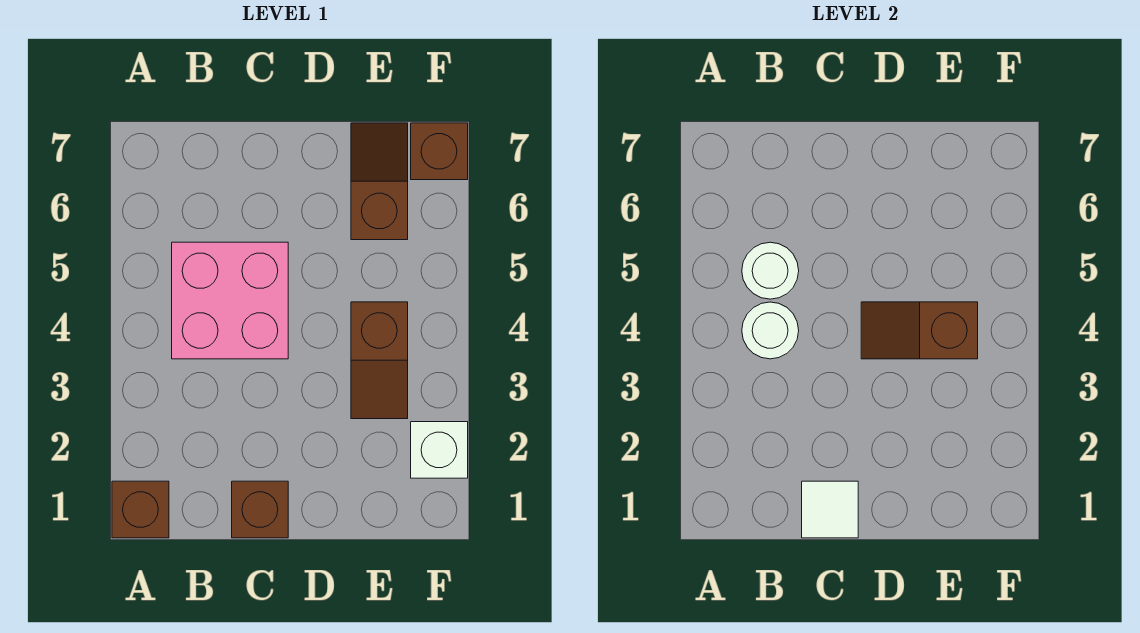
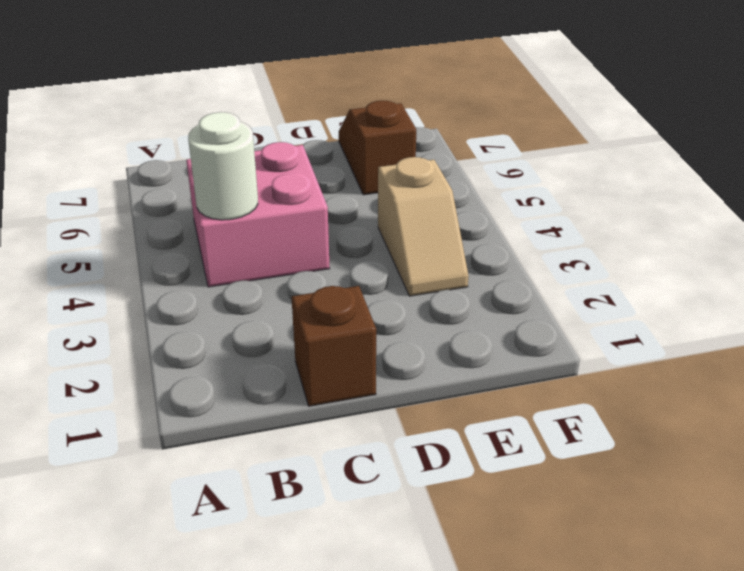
tan 1x2 slope [378,157,469,296] -> brown 1x2 slope [351,302,408,419]
none -> brown 1x1 brick [112,481,169,538]
none -> white 1x1 brick [411,422,468,478]

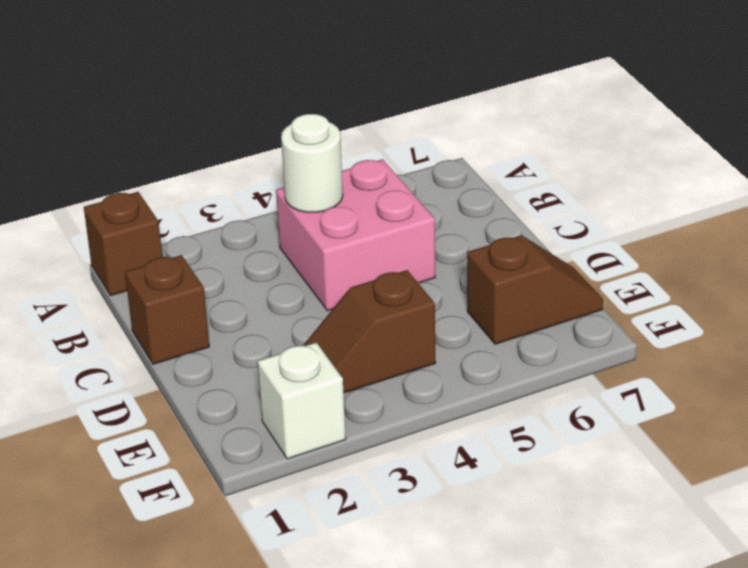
none -> brown 1x1 brick [411,123,468,180]
none -> white 1x1 round brick [742,242,799,299]

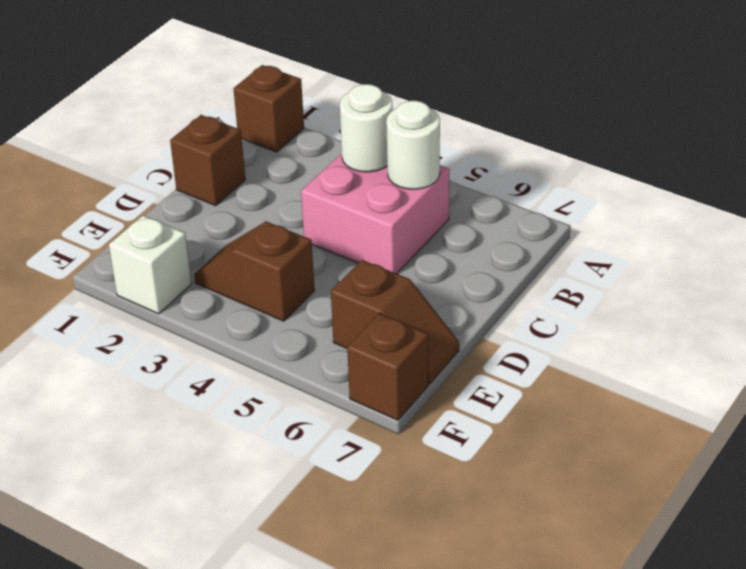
none -> white 1x1 tile [802,481,858,538]
none -> brown 1x2 slope [861,302,978,359]

